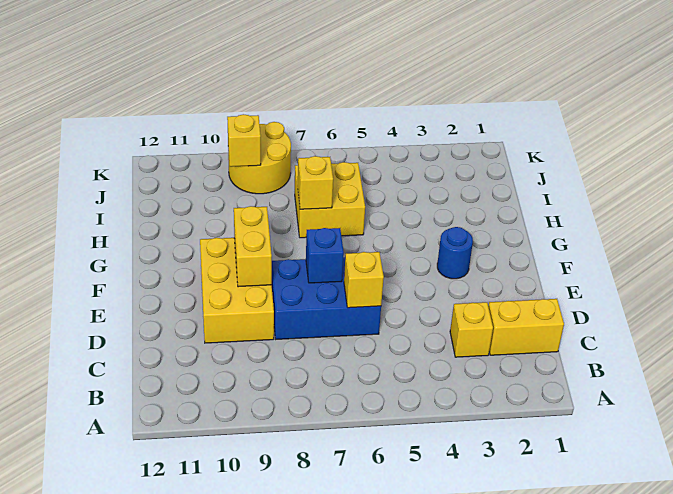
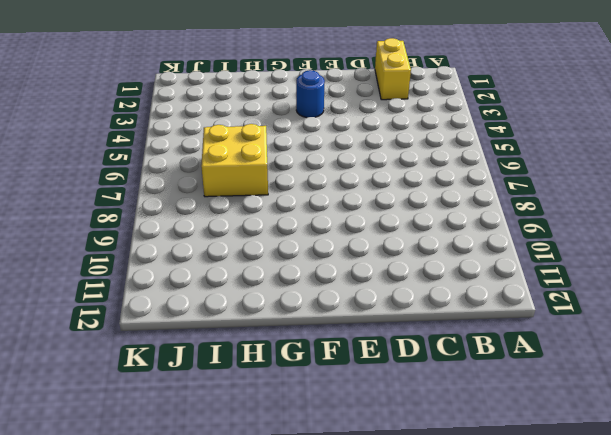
none -> yellow 1x1 brick [450,302,493,357]
none -> blue 2x3 brick [272,257,381,339]
none -> yellow 2x3 brick [200,238,274,343]

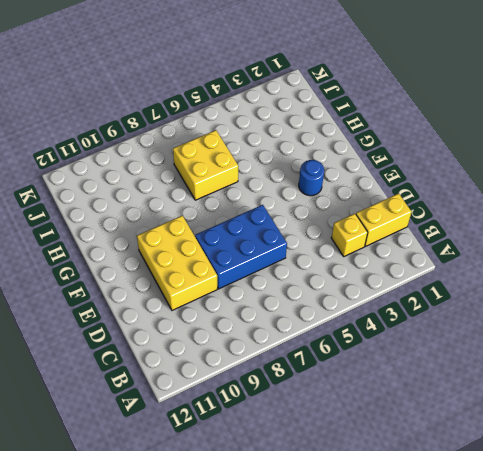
none -> yellow 2x2 round brick [228,122,291,194]
none -> yellow 1x1 brick [344,252,384,308]
none -> blue 1x1 brick [306,228,344,283]

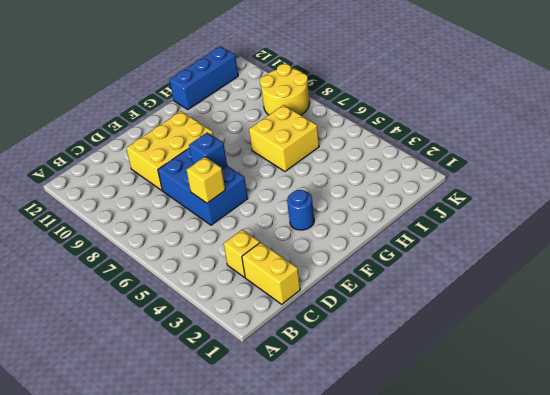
blue 1x3 brick [170,46,238,110] -> none
none -> yellow 1x2 brick [234,206,272,287]
none -> yellow 1x1 brick [298,156,333,209]
none -> yellow 1x1 brick [227,114,261,167]

